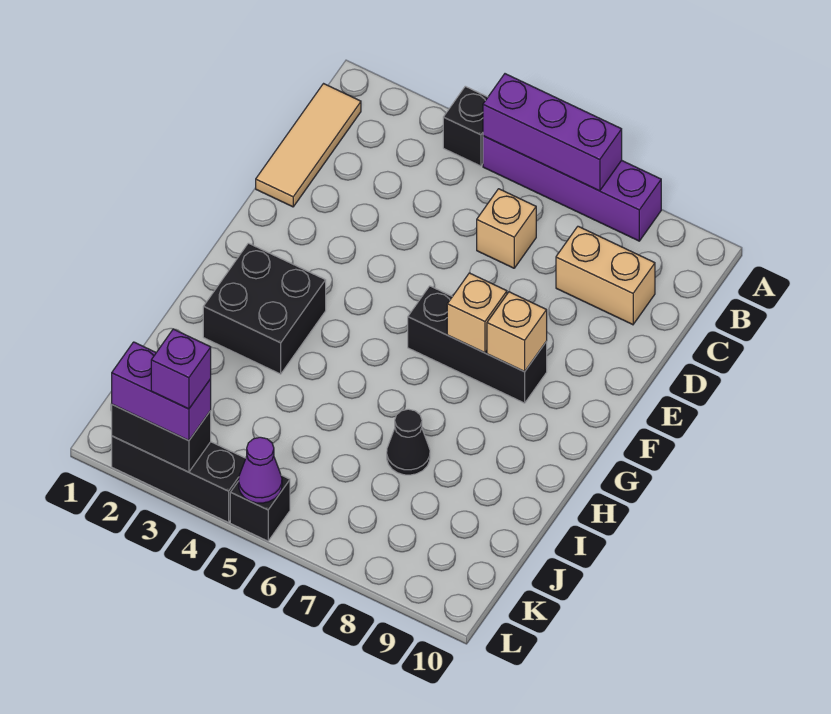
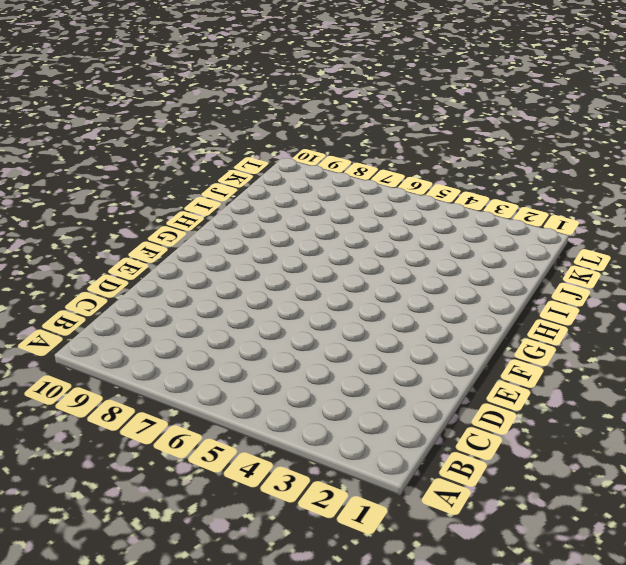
none -> black 1x1 brick [443,86,488,166]
none -> purple 1x4 brick [483,136,661,241]
none -> tan 1x3 tile [256,84,361,207]

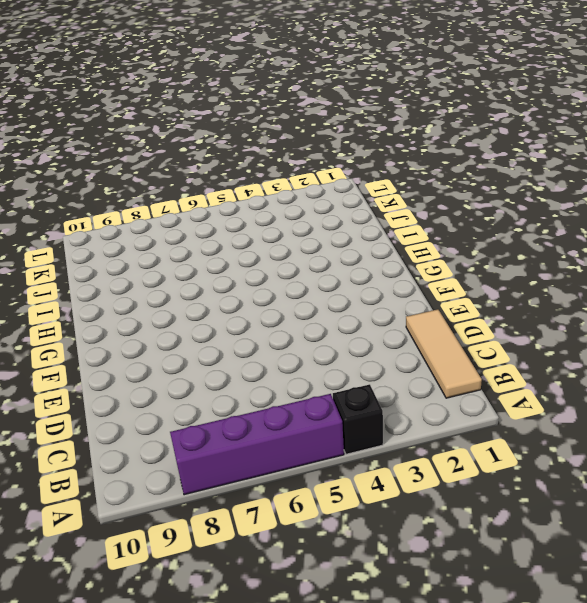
none -> tan 1x1 brick [477,189,536,268]
none -> tan 1x2 brick [556,226,655,325]
none -> black 1x3 brick [408,286,547,403]

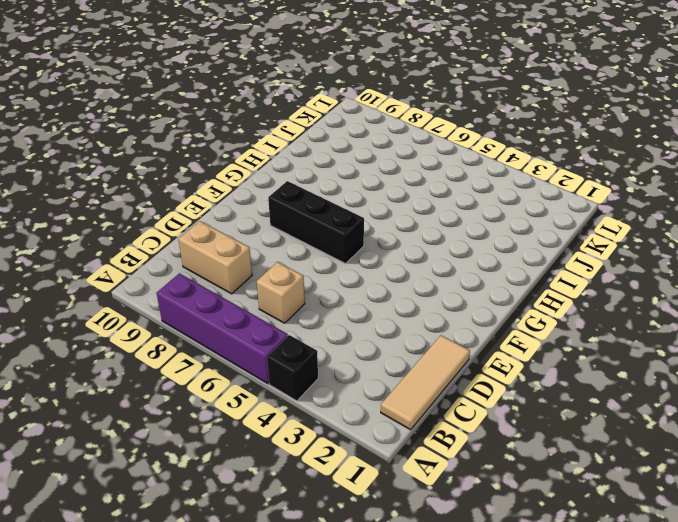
none -> black 2x2 brick [203,243,326,374]
none -> black 1x1 cone [387,409,430,475]
none -> black 1x3 brick [112,436,246,522]

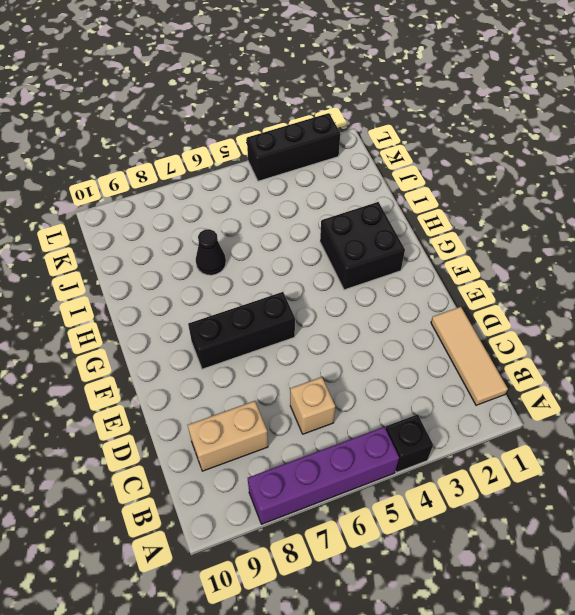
none -> black 1x1 brick [230,475,290,541]
none -> purple 1x3 brick [483,74,622,191]
none -> tan 1x1 brick [447,273,507,353]

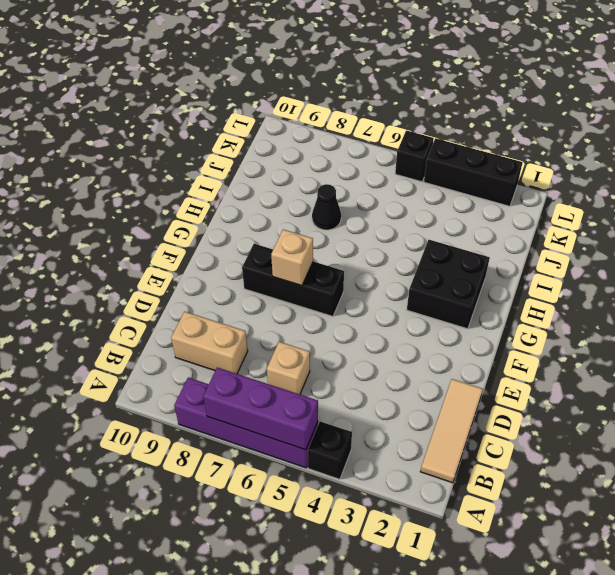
none -> tan 1x1 brick [487,292,547,372]
none -> black 1x2 brick [112,405,211,472]
none -> purple 1x1 cone [239,437,282,503]

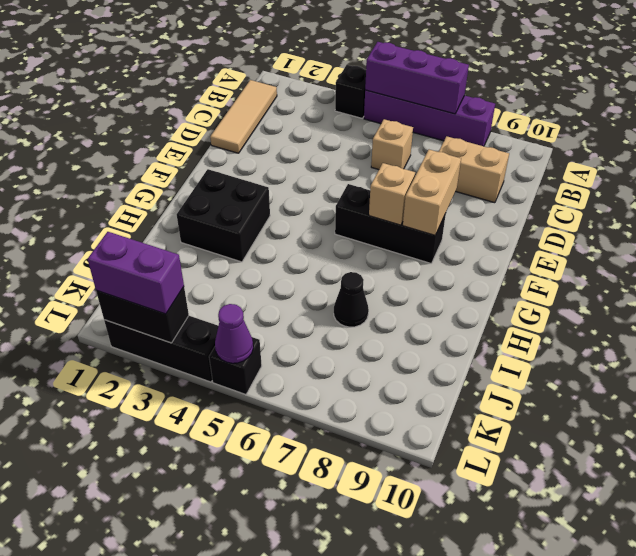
tan 1x2 brick [403,150,461,235] -> tan 1x1 brick [487,292,547,372]
none -> purple 1x1 brick [151,329,211,409]

